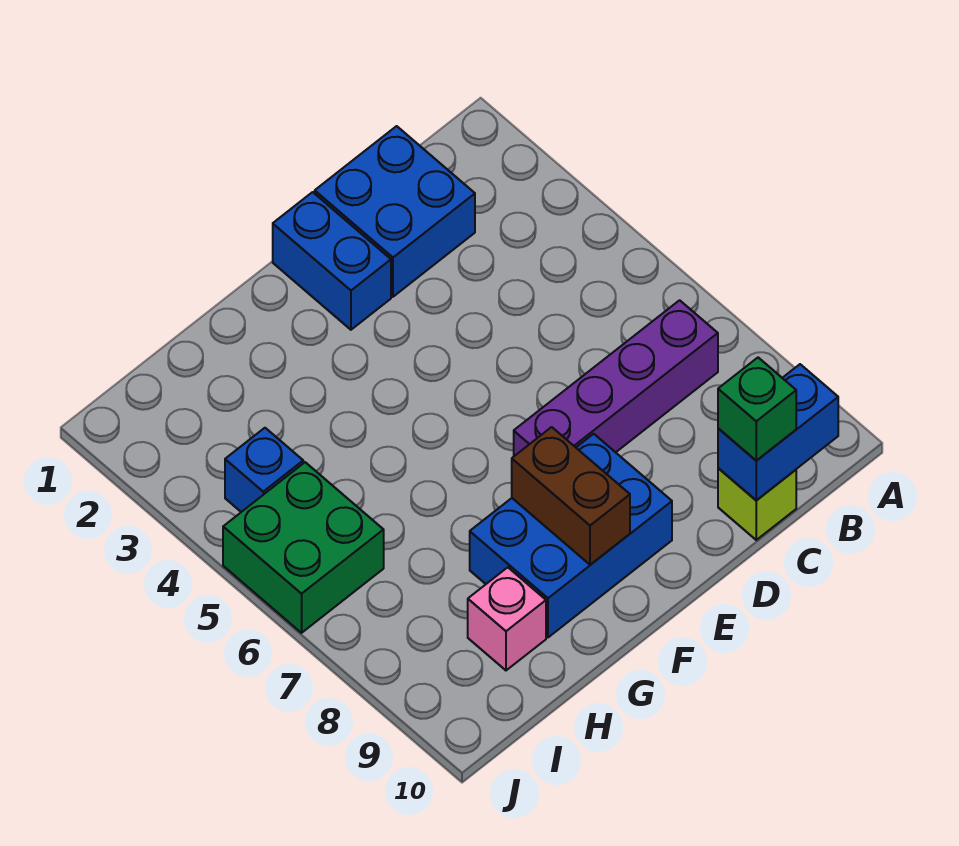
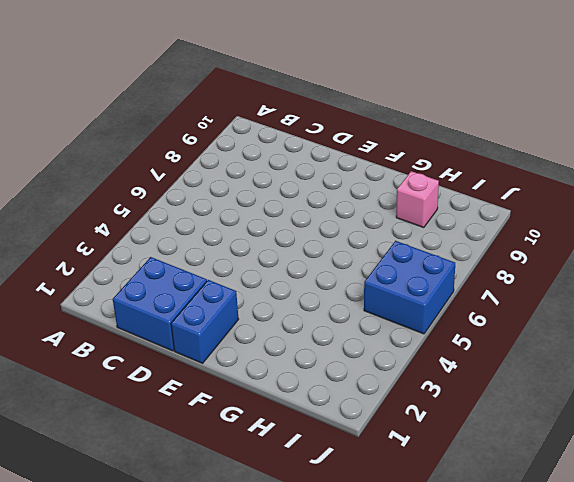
blue 2x2 brick [364,241,455,334] -> green 2x2 brick [223,462,384,633]
none -> purple 1x4 brick [514,300,718,456]
none -> lime 1x1 brick [718,468,796,540]

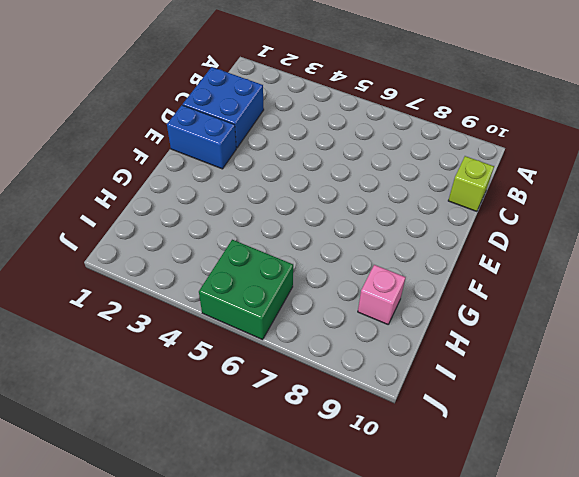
none -> purple 1x4 brick [514,300,718,456]
none -> blue 2x3 brick [470,434,672,637]

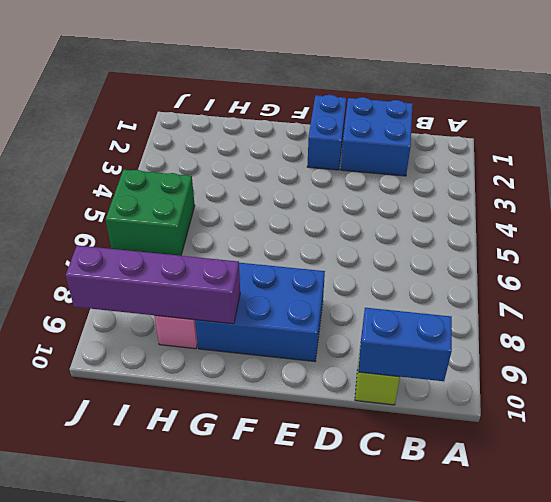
purple 1x4 brick [66,245,240,324] -> purple 1x4 brick moved to [514,300,718,456]
none -> blue 1x1 brick [225,428,303,512]
none -> brown 1x2 brick [512,427,630,565]

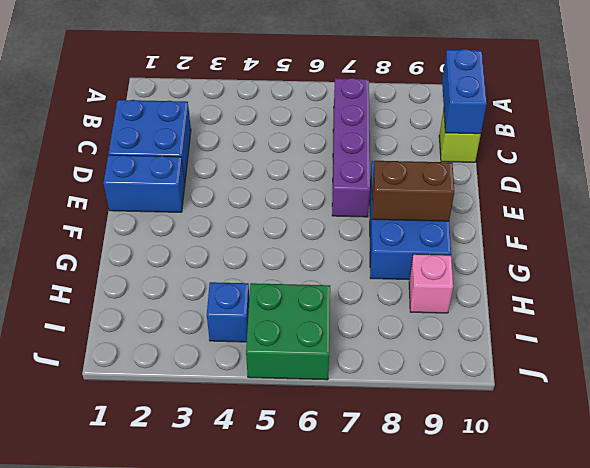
none -> green 1x1 brick [718,358,796,461]

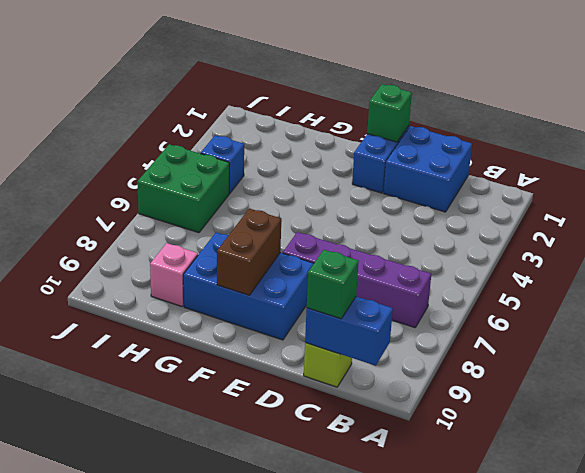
green 1x1 brick [367,84,412,142] -> none

